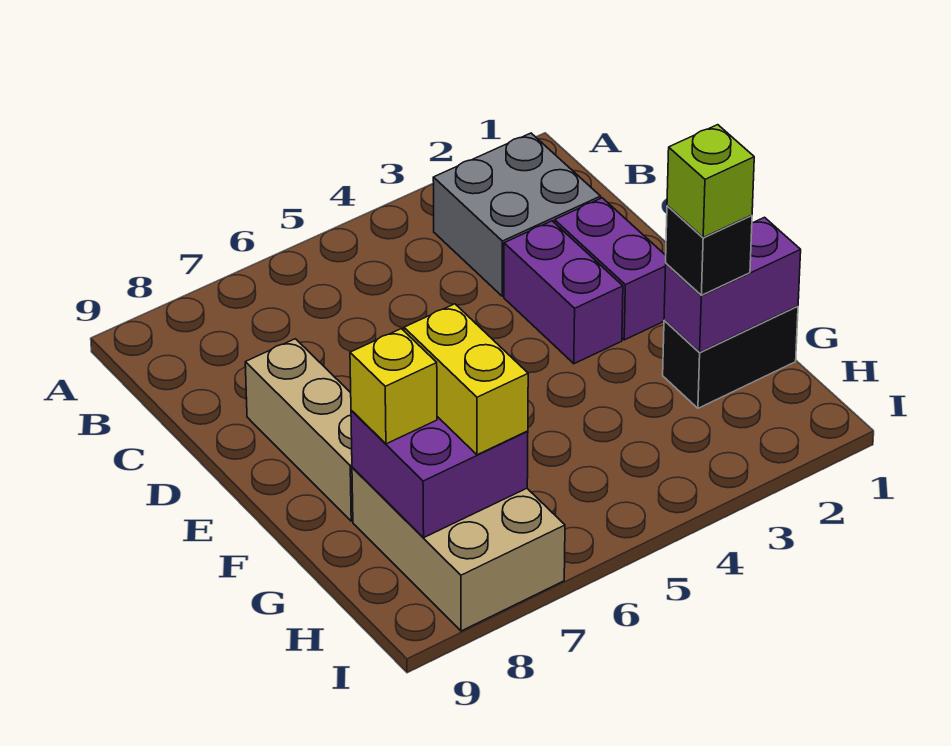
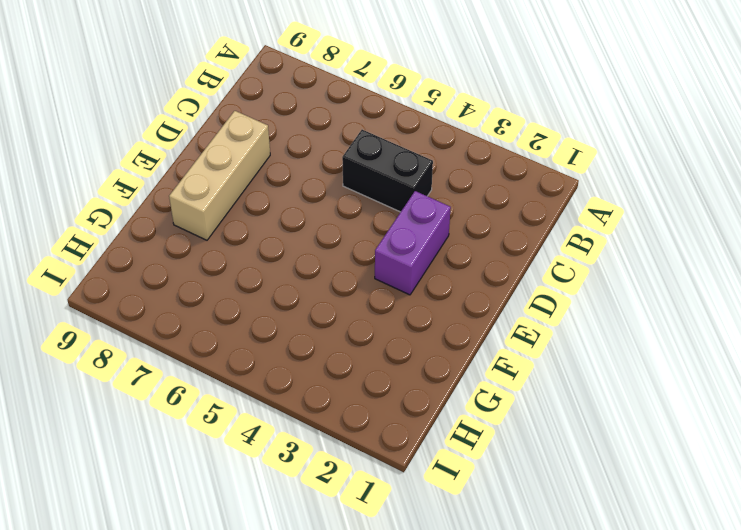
black 1x2 brick [342,130,433,212] -> black 1x2 brick moved to [663,306,798,408]
none -> grey 2x2 brick [433,133,601,296]
none -> purple 1x2 brick [555,198,666,340]
none -> tan 2x3 brick [352,467,565,631]

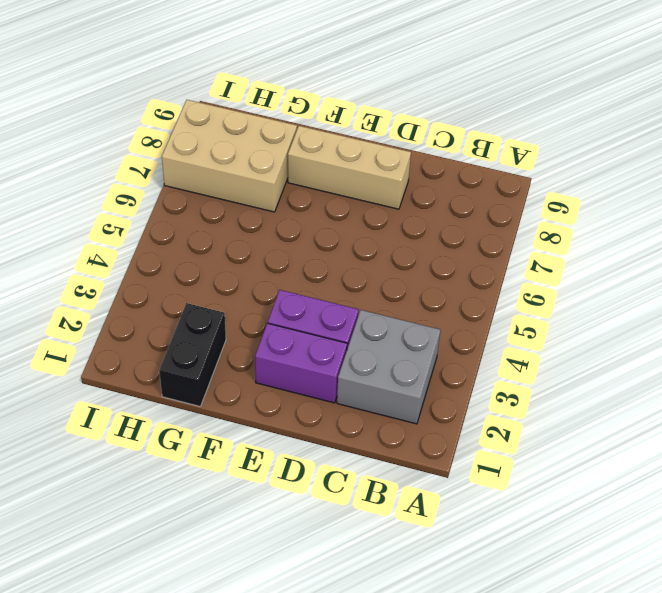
none -> purple 1x2 brick [664,217,801,352]
none -> purple 2x2 brick [351,411,528,537]
none -> black 1x1 brick [666,206,752,295]

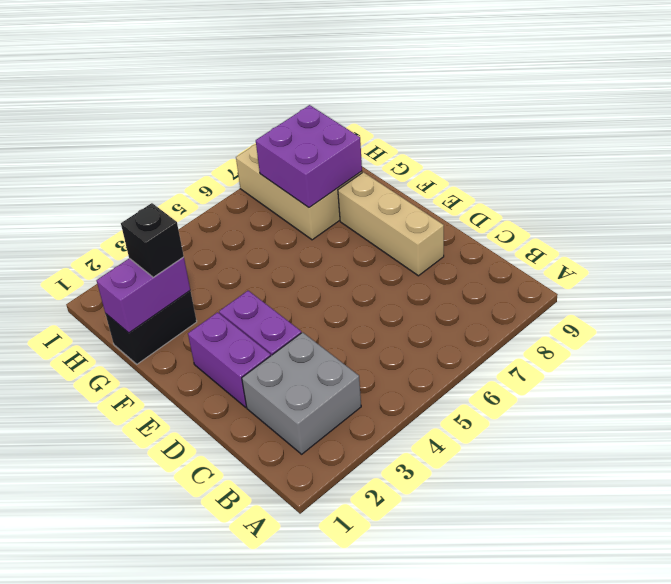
none -> yellow 1x2 brick [404,304,528,455]
none -> yellow 1x1 brick [350,329,437,444]
none -> lime 1x1 brick [667,125,754,237]

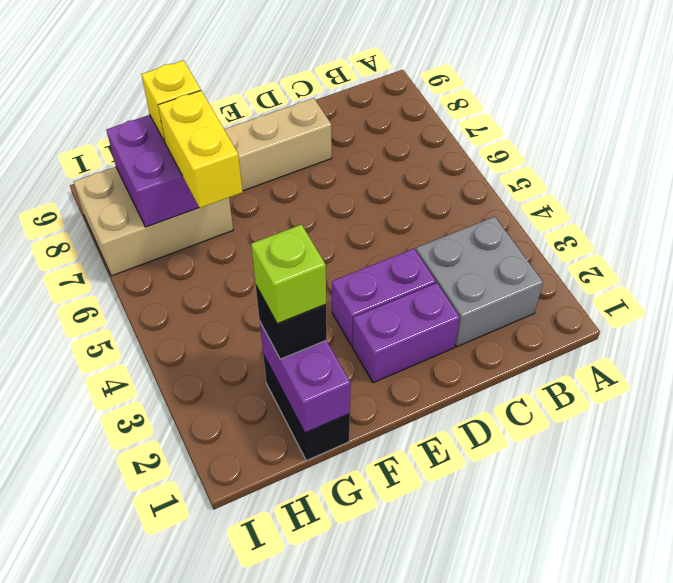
yellow 1x2 brick [158,91,243,208] -> yellow 1x2 brick turned to [404,304,528,455]

